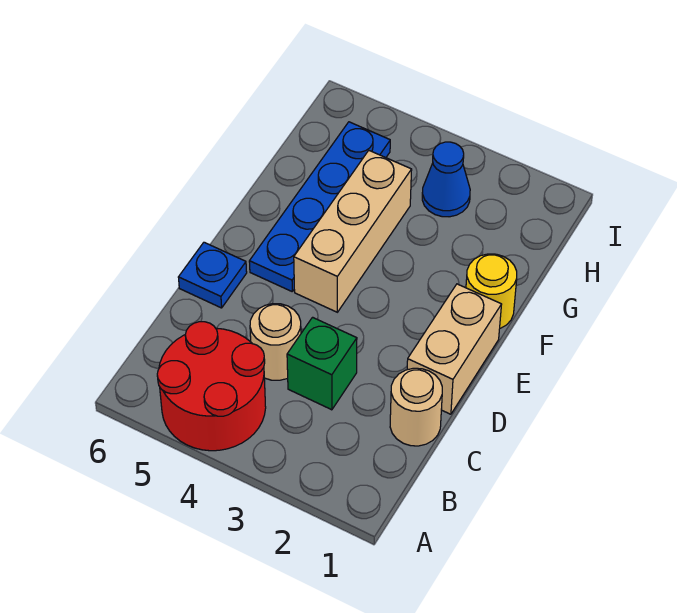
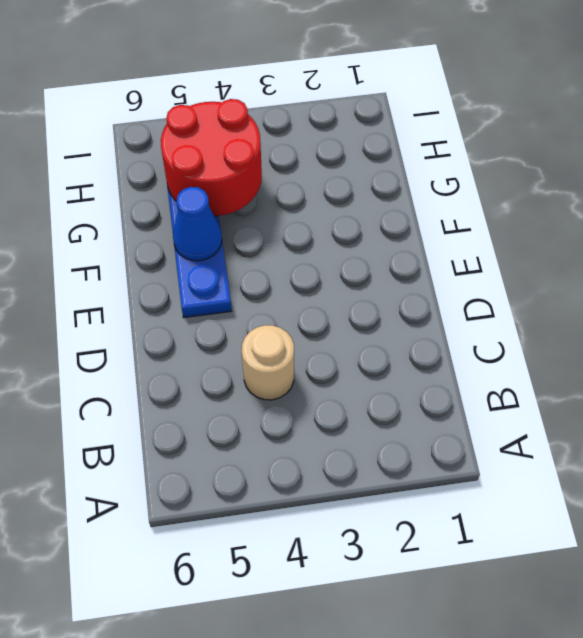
blue 1x1 cone [173,187,222,261] -> blue 1x1 cone moved to [422,142,470,217]
red 2x2 round brick [161,99,262,216] -> red 2x2 round brick moved to [157,322,266,451]
none -> tan 1x1 round brick [390,368,442,446]
none -> green 1x1 brick [287,317,357,410]

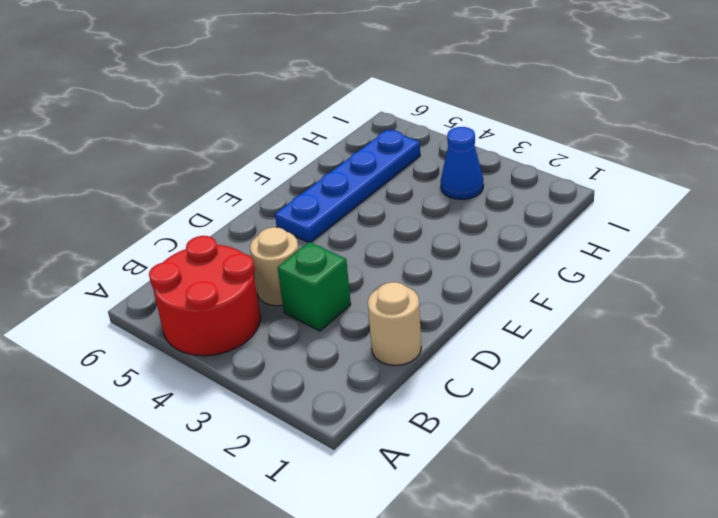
none -> tan 1x2 brick [407,284,502,414]
none -> blue 1x1 plate [178,242,247,308]

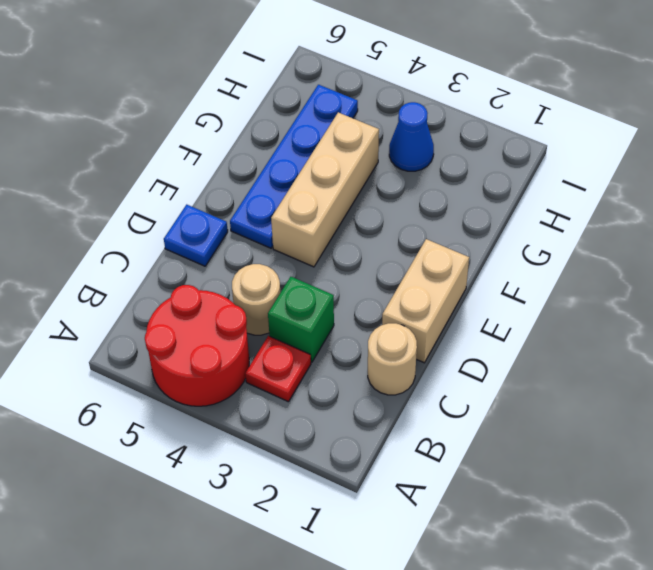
red 1x1 plate [245,336,311,402] -> none
none -> yellow 1x1 round brick [466,254,517,328]

